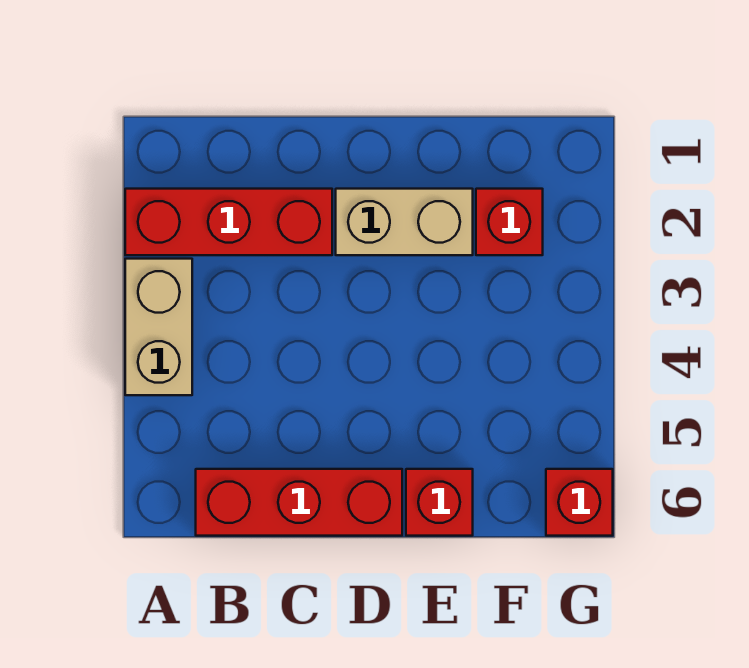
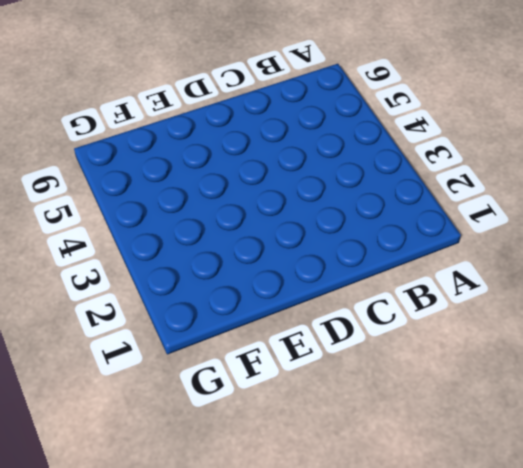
none -> red 1x3 brick [125,189,332,255]
none -> tan 1x2 brick [125,259,192,395]

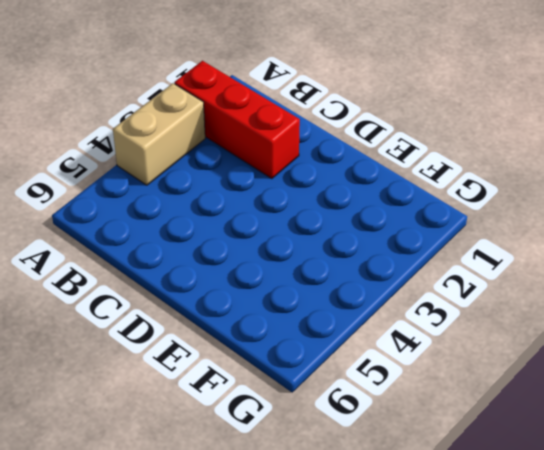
none -> red 1x3 brick [196,469,402,536]
none -> tan 1x2 brick [336,189,473,255]

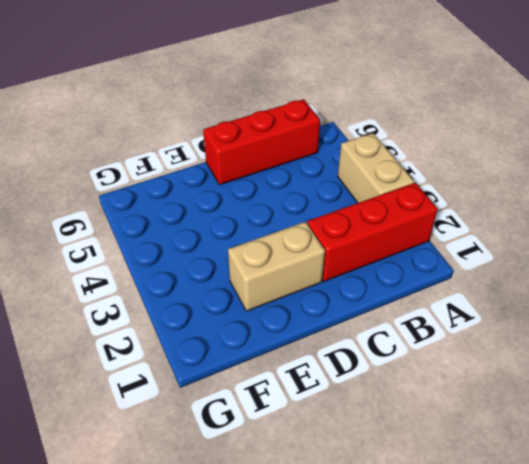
none -> red 1x1 brick [406,469,473,536]
none -> red 1x1 brick [476,189,543,255]

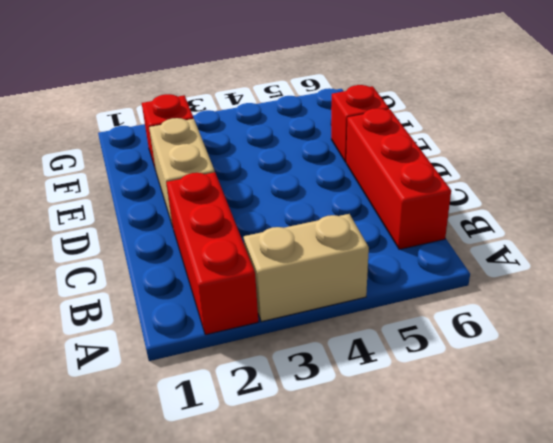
none -> red 1x1 brick [546,469,613,536]

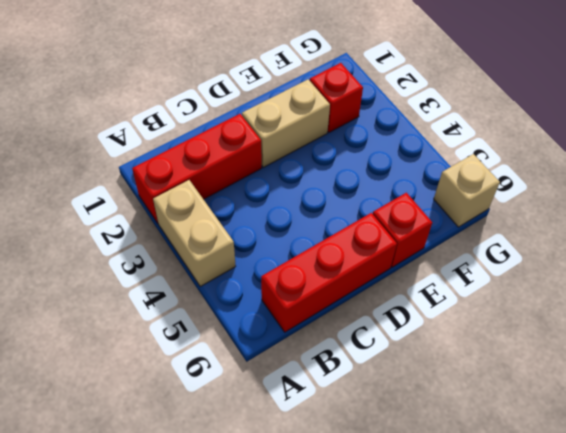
tan 1x1 brick [434,154,500,227] -> red 1x1 brick [546,469,613,536]

